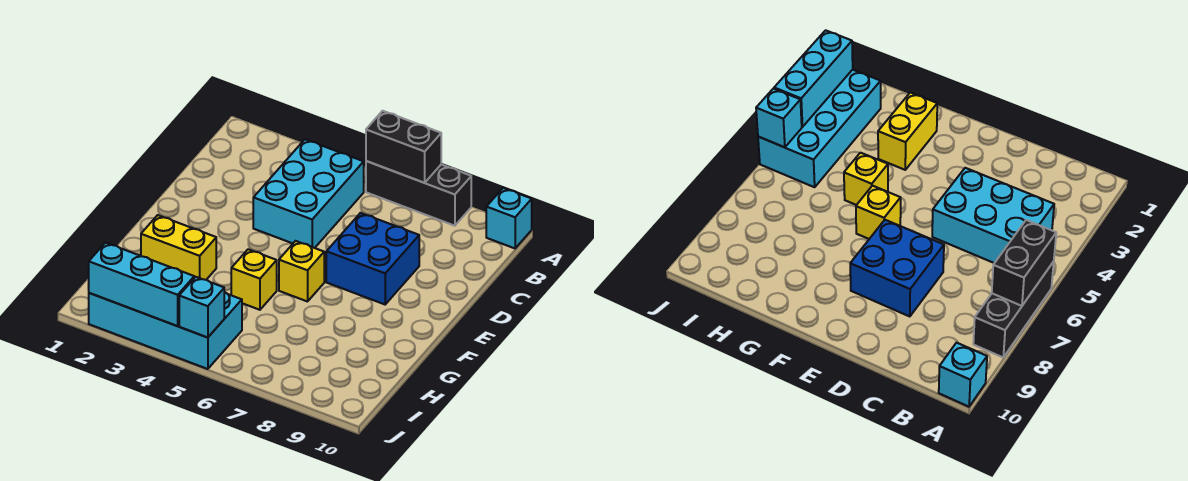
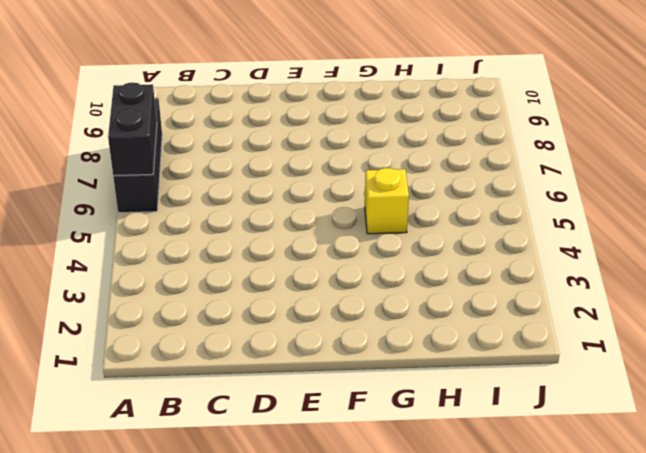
none -> cyan 1x1 brick [486,188,532,248]
none -> cyan 2x3 brick [253,139,364,248]

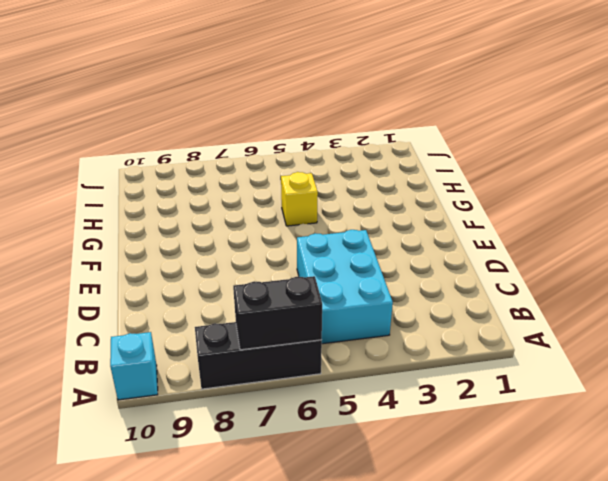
none -> blue 2x2 brick [326,213,419,304]
none -> yellow 1x1 brick [279,241,324,302]

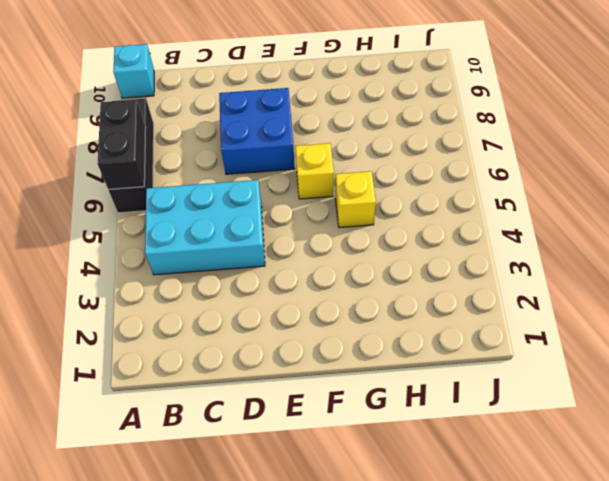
none -> yellow 1x2 brick [141,215,216,280]
none -> cyan 2x4 brick [89,292,242,369]

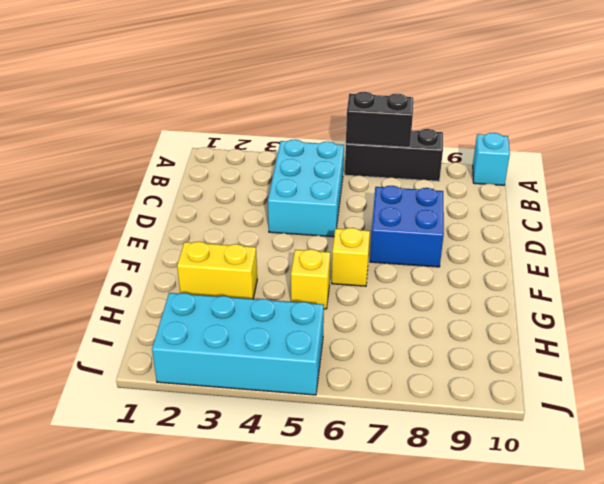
none -> cyan 1x3 brick [88,243,194,326]
none -> cyan 1x1 brick [179,277,224,338]

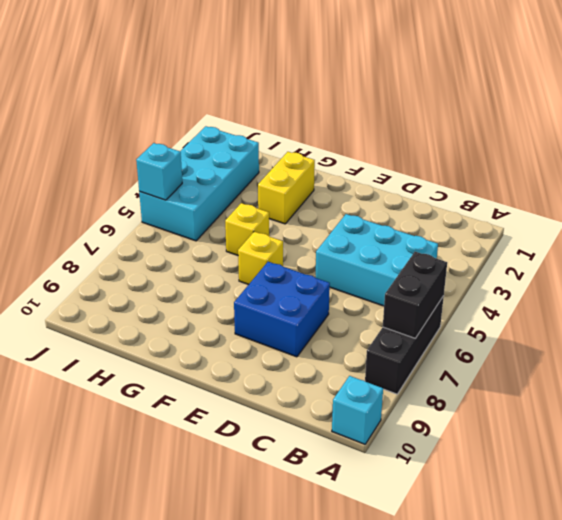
none -> cyan 1x3 brick [88,243,194,326]

